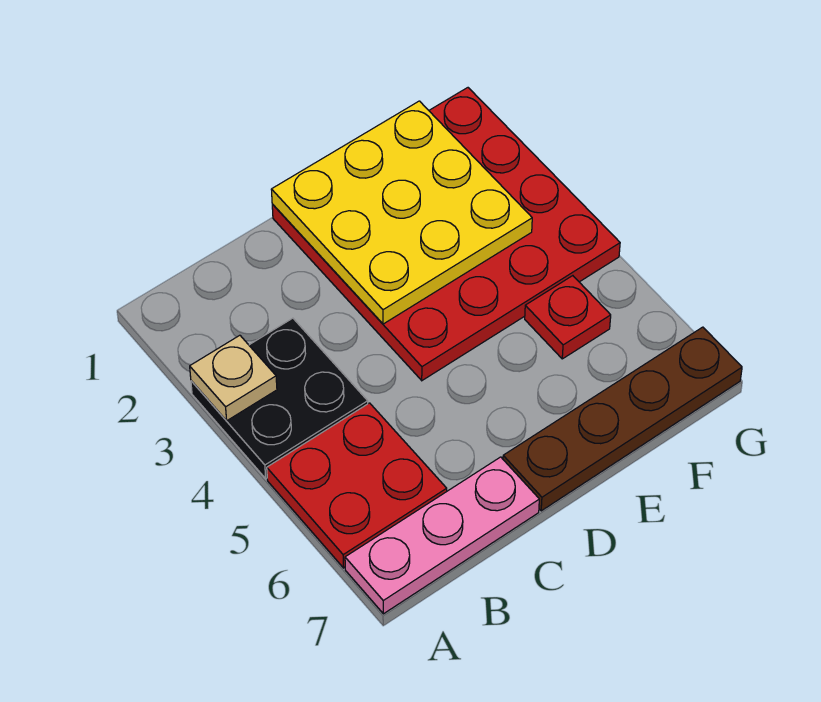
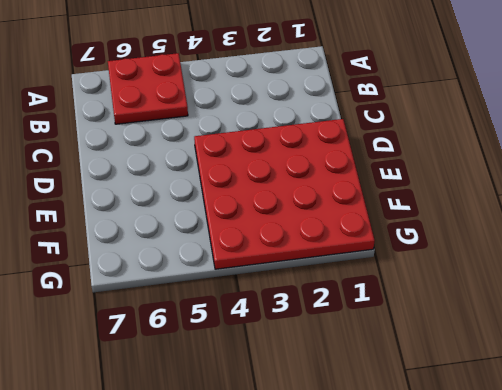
none -> black 2x2 plate [191,318,368,478]
none -> pink 1x3 plate [345,457,539,614]

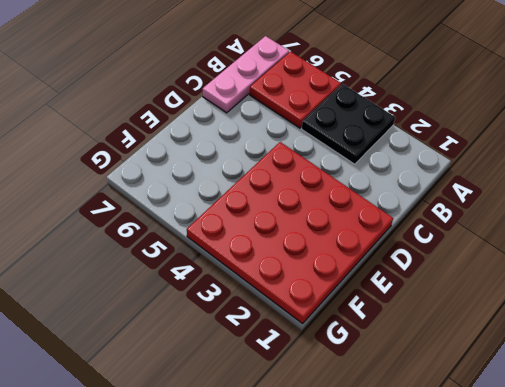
none -> brown 1x4 plate [503,327,742,511]
none -> red 1x1 plate [525,276,611,359]

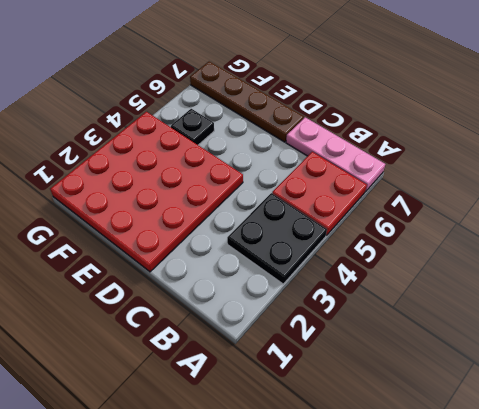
black 1x1 plate [171,109,214,145] -> red 1x1 plate [525,276,611,359]
none -> tan 1x1 plate [190,335,277,421]
none -> yellow 3x3 plate [271,101,532,324]

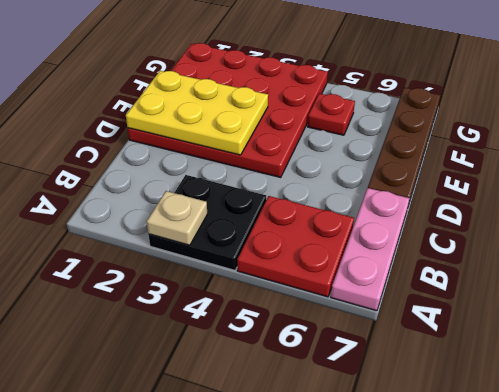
yellow 2x3 plate [126,71,268,155] -> yellow 3x3 plate [271,101,532,324]

